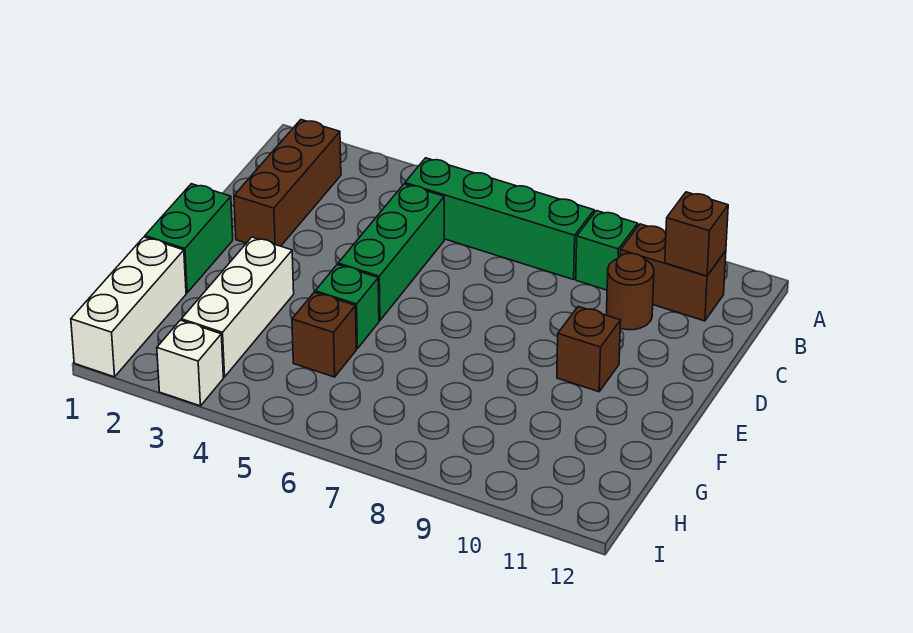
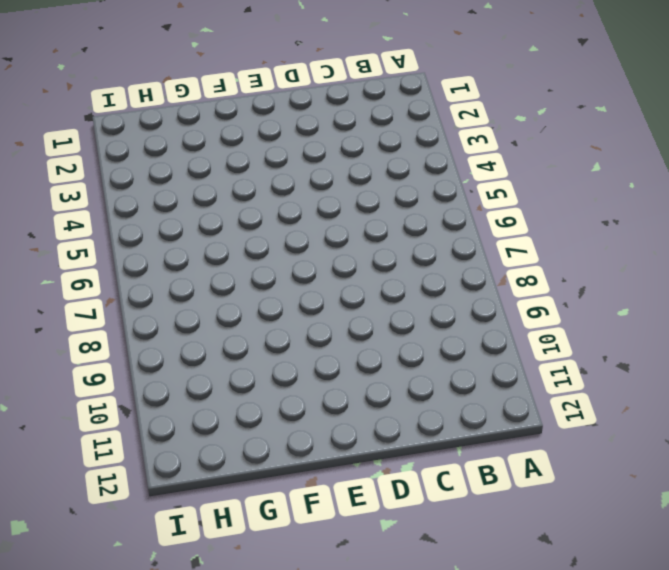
none -> brown 1x3 brick [234,120,341,246]
none -> green 1x4 brick [405,158,594,280]
none -> green 1x1 brick [576,211,638,290]

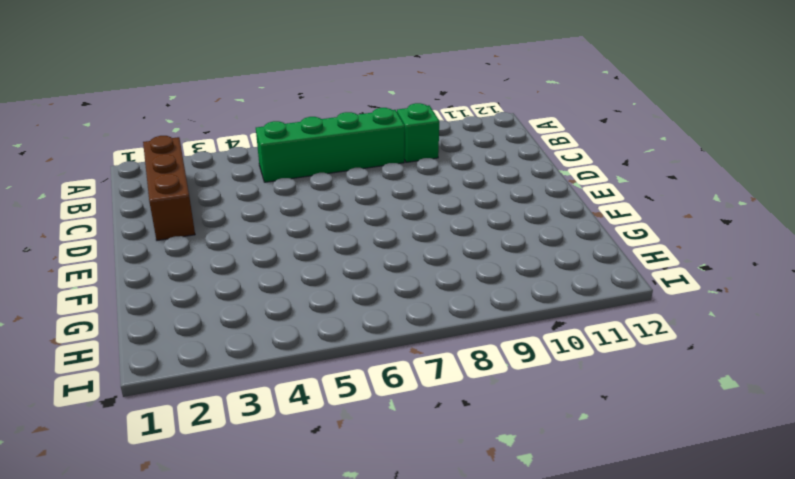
none -> brown 1x2 brick [620,224,726,321]
none -> green 1x3 brick [338,184,444,321]
none -> brown 1x1 round brick [607,253,654,330]

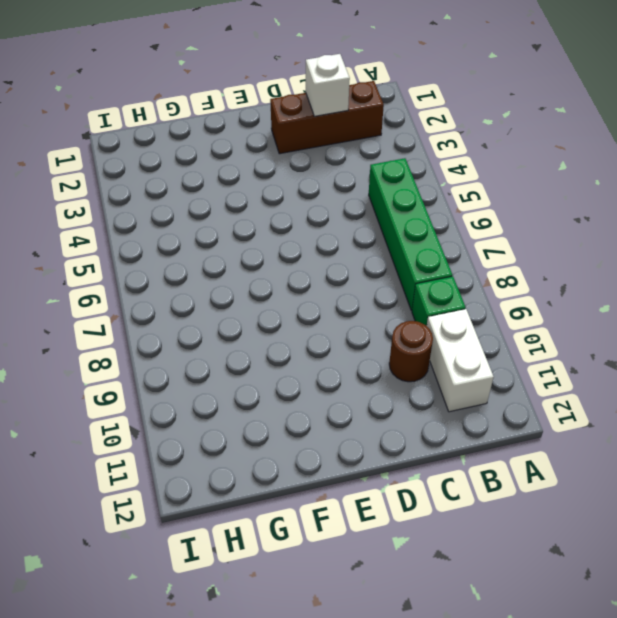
white 1x2 brick [427,309,494,412] -> brown 1x2 brick [620,224,726,321]
white 1x1 brick [306,54,350,116] -> white 1x1 brick moved to [157,320,223,406]
none -> green 1x3 brick [338,184,444,321]
none -> green 1x2 brick [145,184,233,293]
none -> brown 1x1 brick [557,307,621,392]

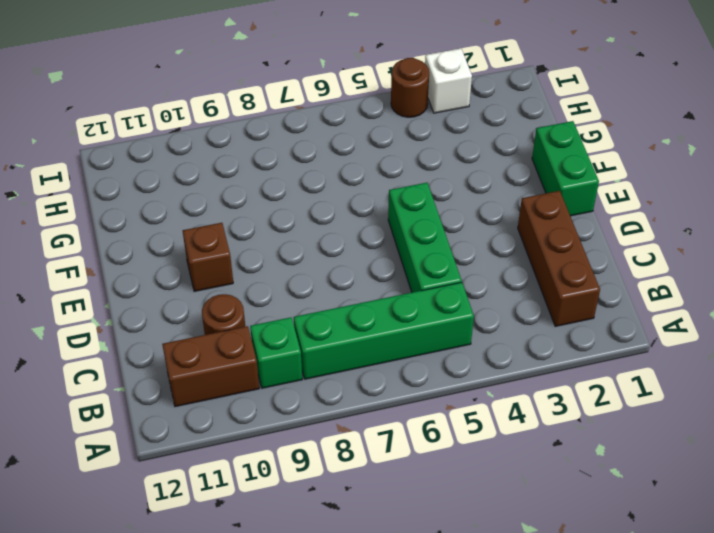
brown 1x1 round brick [391,58,429,117] -> none
none -> white 1x3 brick [181,237,294,377]
none -> green 1x1 brick [315,264,379,349]
none -> white 1x3 brick [71,237,186,377]

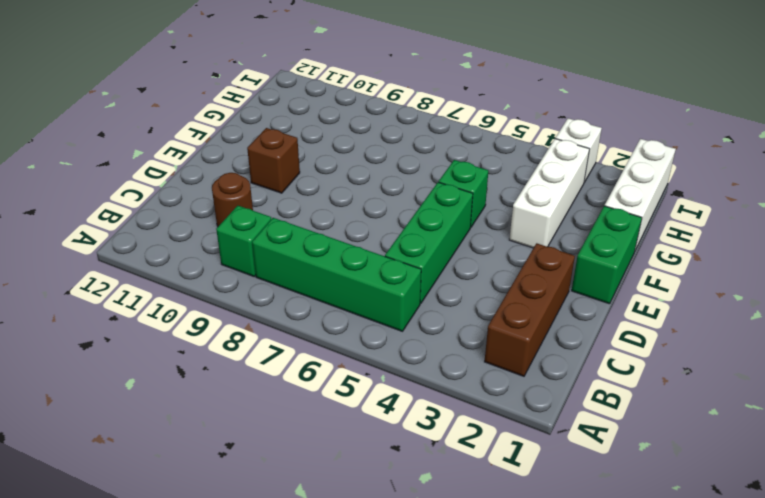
none -> brown 1x2 brick [620,224,726,321]
none -> brown 1x1 brick [292,292,356,377]
none -> brown 1x1 brick [665,192,728,276]

